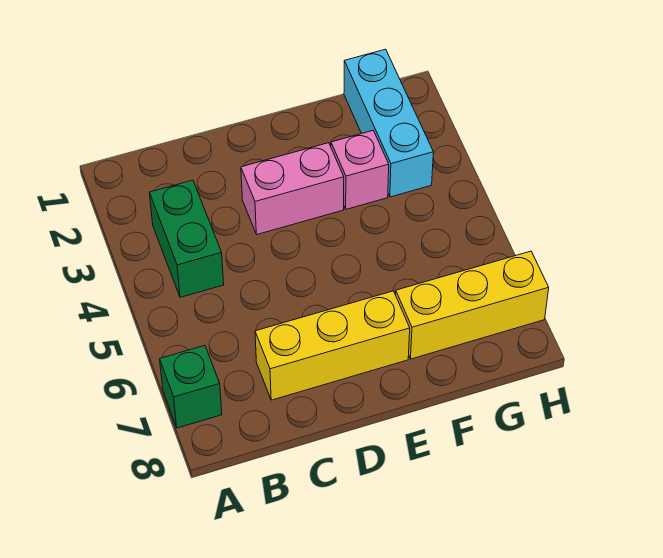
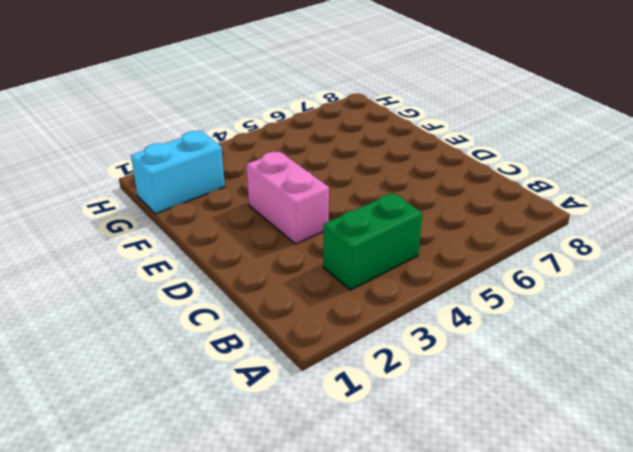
cyan 1x2 brick [131,131,225,214] -> cyan 1x3 brick [344,49,433,197]
none -> green 1x1 brick [160,346,222,428]
none -> yellow 1x3 brick [255,291,410,400]

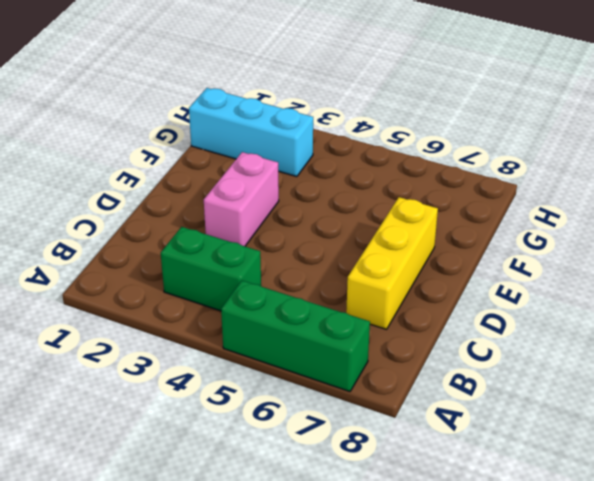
green 1x3 brick [221,281,370,392] -> green 1x1 brick [160,346,222,428]
none -> pink 1x1 brick [331,131,389,209]
none -> yellow 1x3 brick [396,251,549,359]

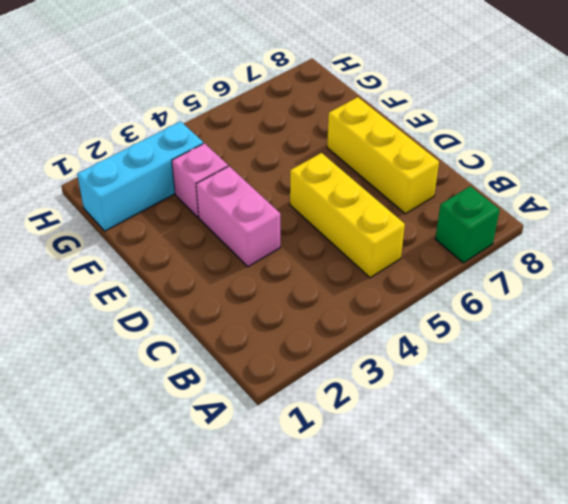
yellow 1x3 brick [290,153,405,278] -> yellow 1x3 brick moved to [396,251,549,359]
none -> green 1x2 brick [149,180,224,297]

